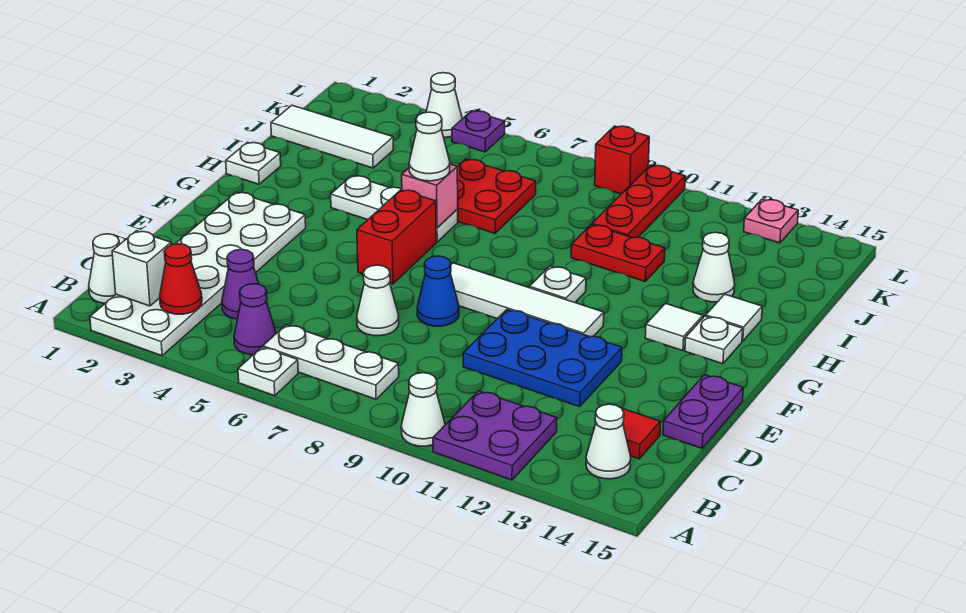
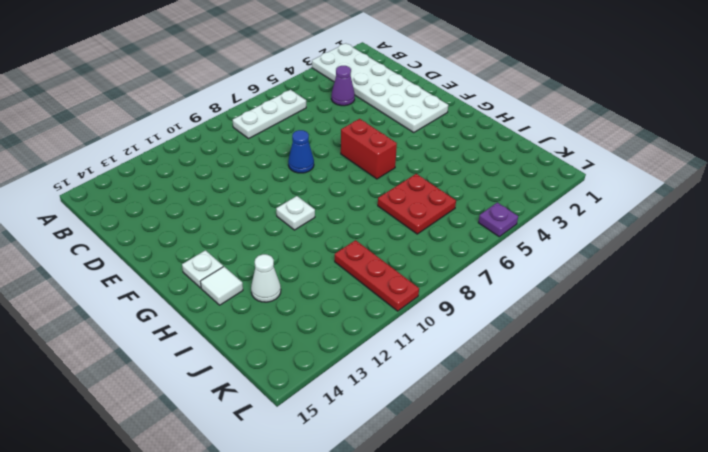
none -> white 1x1 plate [238,347,298,396]
none -> white 1x1 cone [401,373,445,446]
none -> purple 2x2 plate [433,391,557,480]
none -> white 1x1 cone [89,234,119,303]

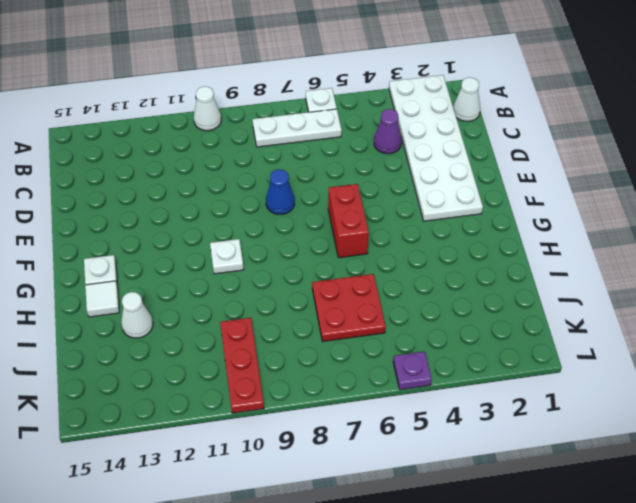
none -> purple 2x2 plate [433,391,557,480]
none -> purple 1x1 cone [234,284,276,355]
none -> white 1x1 cone [586,404,631,479]
none -> red 1x1 tile [622,408,660,459]

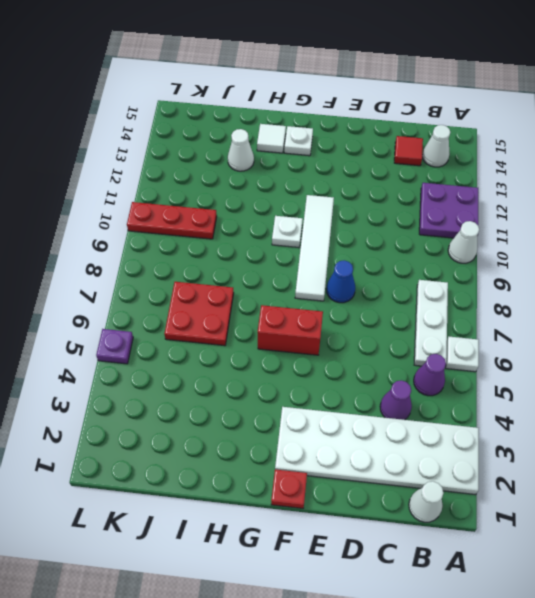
red 1x1 plate [271,469,307,508] -> none
none -> white 1x1 cone [357,265,399,336]
none -> blue 2x3 plate [463,309,622,407]
none -> purple 1x2 plate [663,375,743,448]
none -> white 1x1 tile [645,304,703,351]

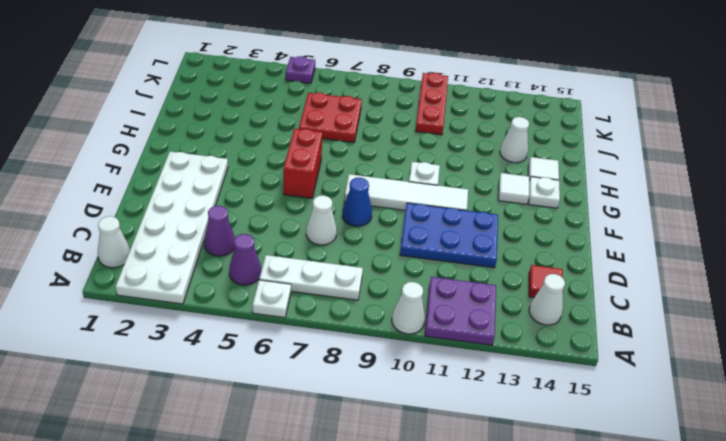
none -> purple 1x2 plate [663,375,743,448]
none -> white 1x1 plate [226,142,281,184]
none -> white 1x3 plate [331,176,458,242]
none -> red 1x2 plate [571,225,665,281]

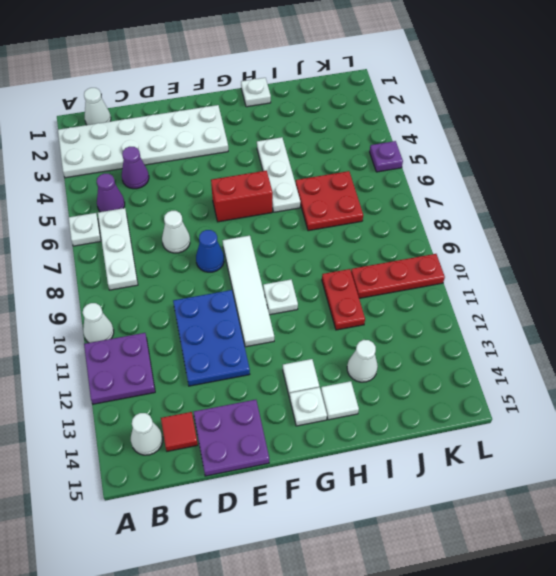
purple 2x2 plate [194,400,269,476] -> purple 1x2 plate [663,375,743,448]
none -> white 1x3 tile [271,105,393,168]
none -> white 1x1 cone [426,73,462,137]
none -> red 1x1 brick [595,126,649,194]
none -> pink 1x1 plate [744,199,798,243]

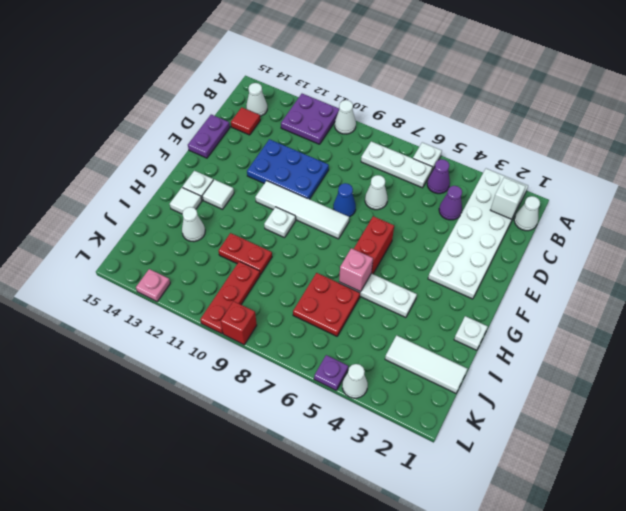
none -> red 1x1 cone [160,244,202,314]
none -> white 1x1 cone [409,112,450,181]

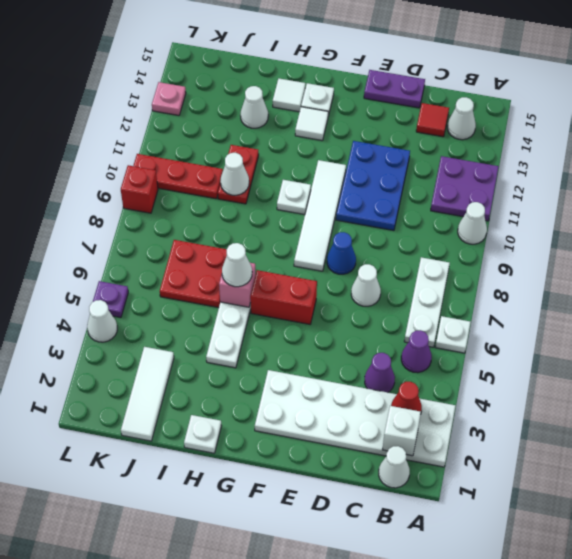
white 1x1 cone [220,153,249,195] -> none

